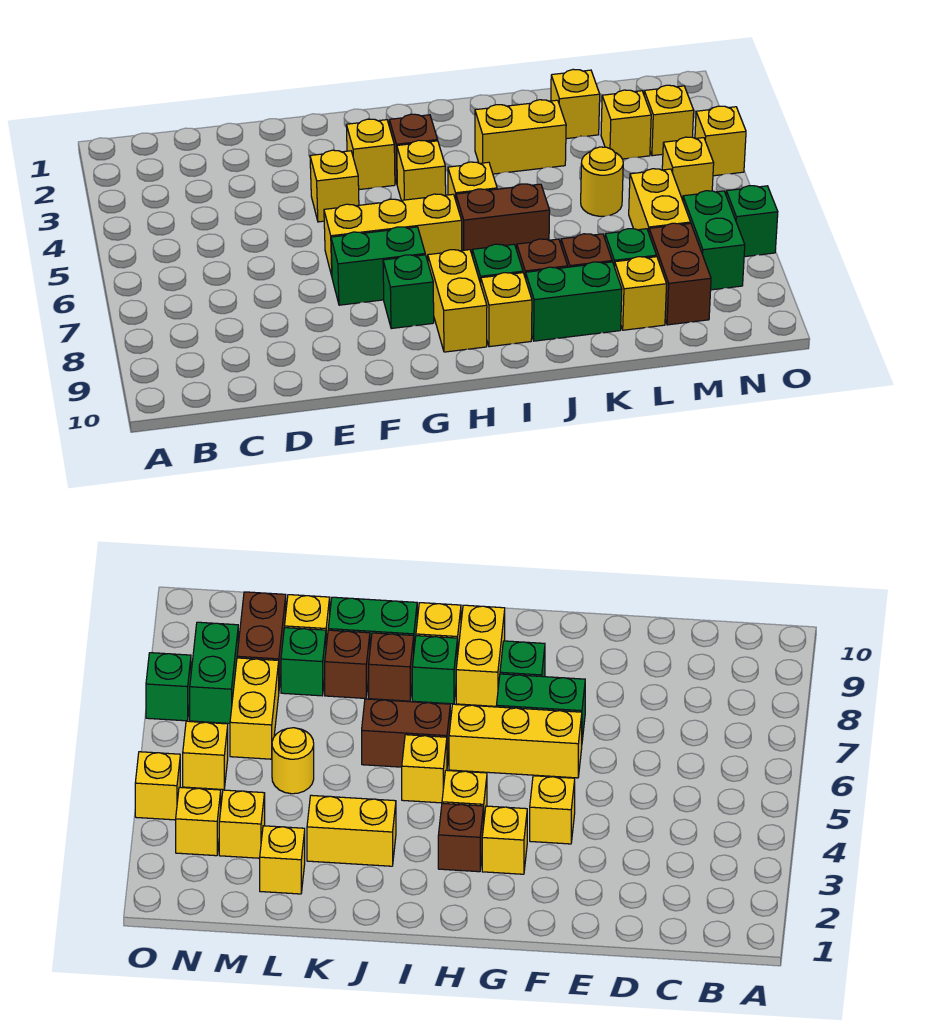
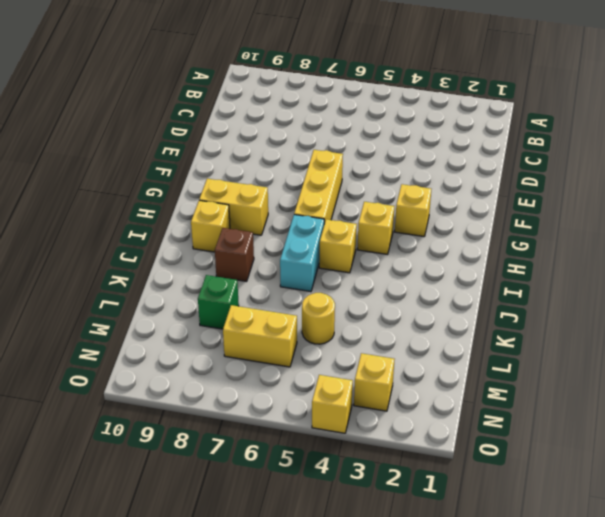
cyan 1x2 brick [280,215,324,292] -> brown 1x2 brick [456,184,550,254]
none -> yellow 1x1 brick [310,150,359,222]
none -> green 1x2 brick [331,227,425,305]
none -> green 1x1 brick [383,255,434,329]

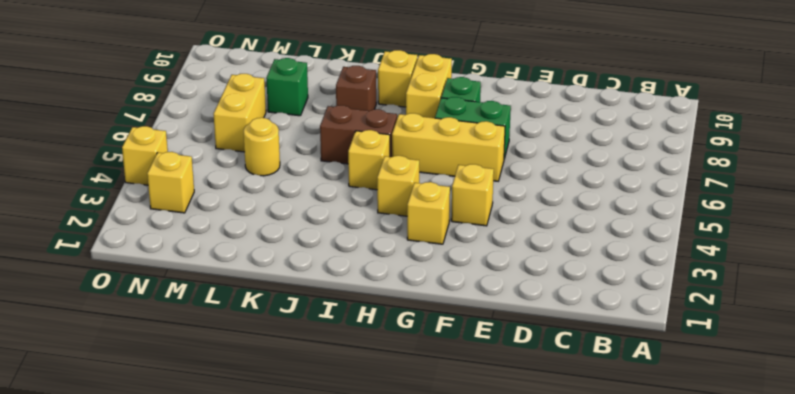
none -> brown 1x1 brick [389,114,438,183]
none -> green 1x1 brick [472,244,523,284]
none -> yellow 1x2 brick [475,100,566,174]

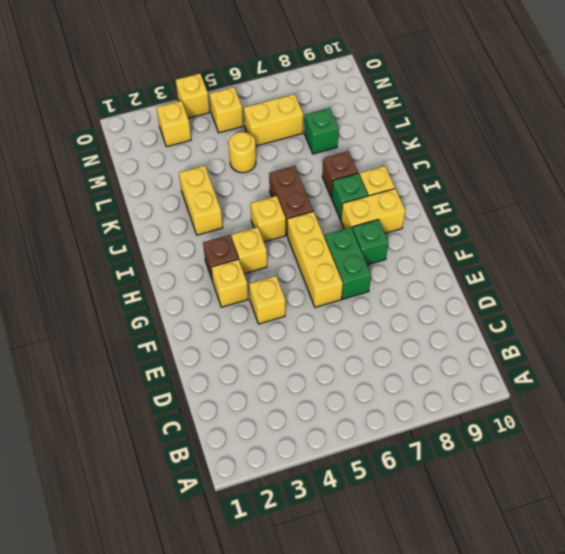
none -> green 1x2 brick [526,262,622,341]
none -> brown 1x1 brick [561,234,612,267]
none -> yellow 1x1 brick [551,69,600,139]

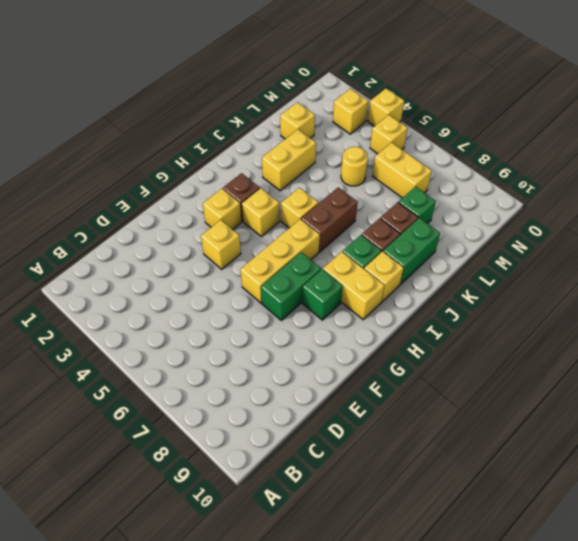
none -> yellow 1x1 brick [615,257,667,330]
none -> yellow 1x1 brick [601,90,651,159]
none -> brown 1x2 brick [649,223,711,325]

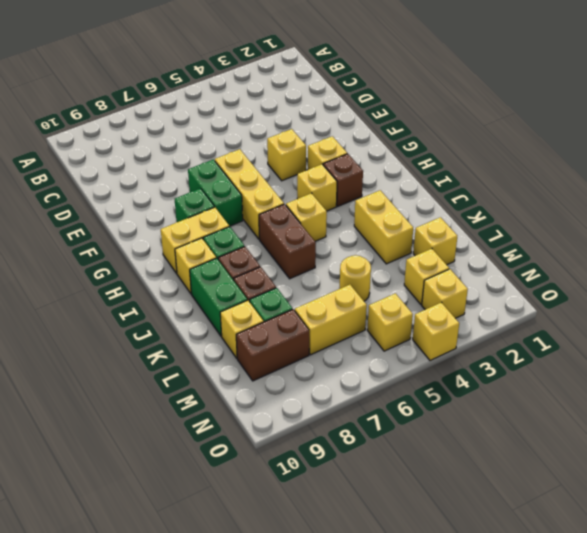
none -> green 1x2 brick [683,191,745,290]
none -> green 1x1 brick [726,186,778,257]

